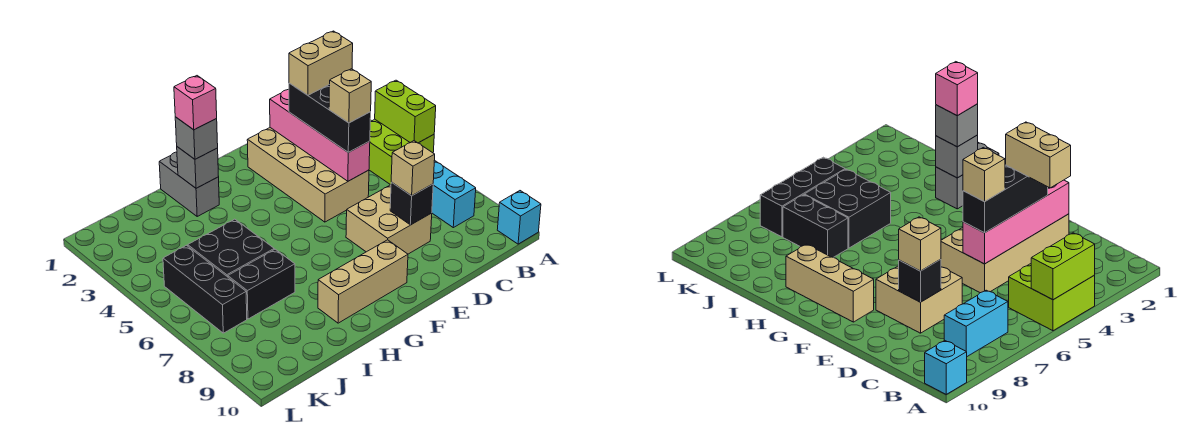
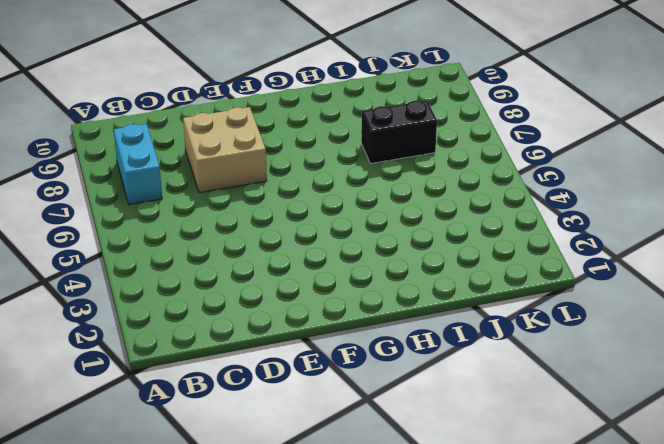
none -> lime 2x2 brick [369,119,434,185]
none -> cyan 1x1 brick [497,191,541,244]
none -> tan 2x4 brick [247,128,369,222]

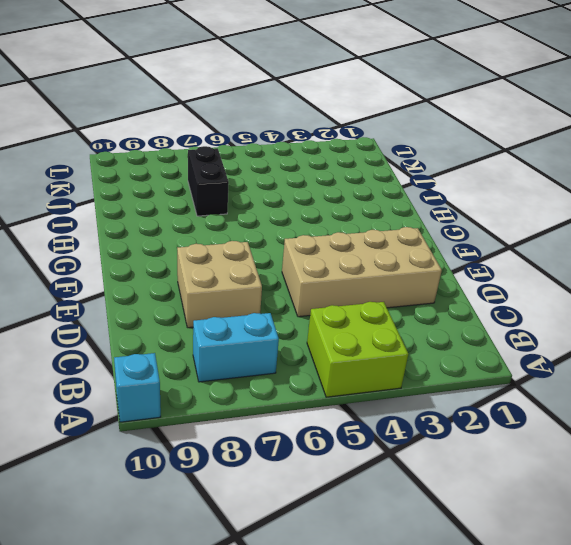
none -> tan 1x3 brick [318,240,408,323]
none -> grey 1x2 brick [159,152,219,216]
none -> black 2x2 brick [188,219,274,277]

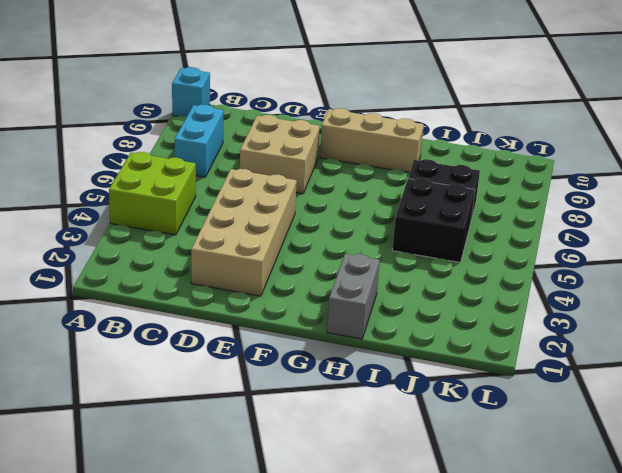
none -> black 1x3 brick [163,245,247,333]
none -> lime 1x2 brick [375,80,436,143]
none -> pink 1x4 brick [270,90,370,181]

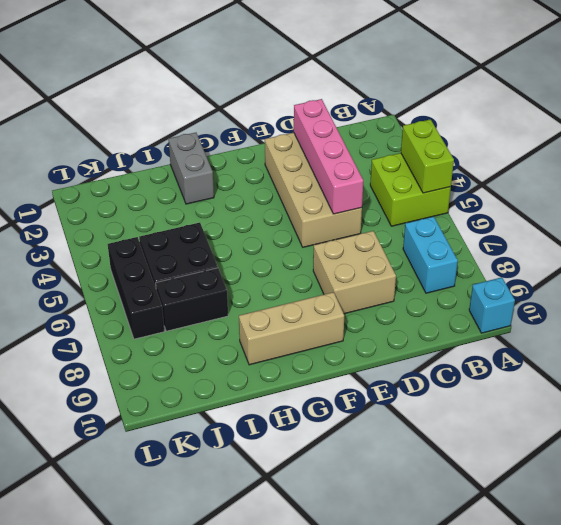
none -> black 1x1 brick [390,182,433,225]
none -> grey 1x1 brick [177,147,219,188]
none -> black 1x3 brick [289,83,371,152]

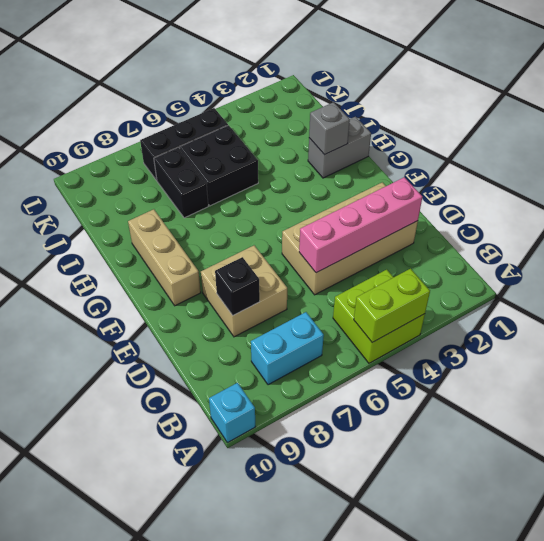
none -> black 1x3 brick [289,83,371,152]
none -> tan 1x1 brick [391,141,435,196]
none -> grey 1x1 brick [175,117,218,159]

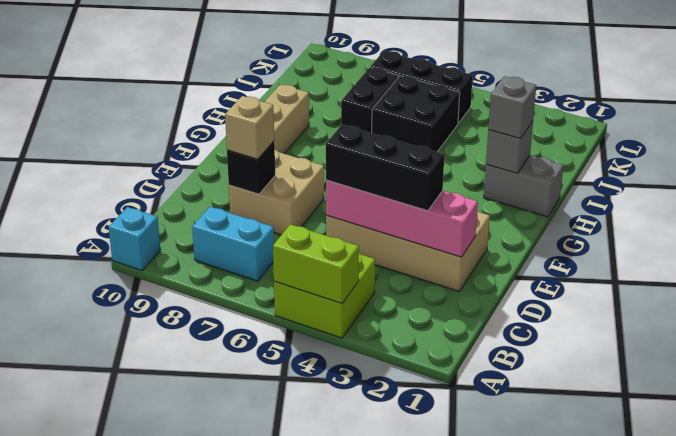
none -> tan 1x2 brick [289,31,353,95]
none -> tan 1x1 brick [329,69,371,123]
none -> pink 1x1 brick [174,76,217,130]

